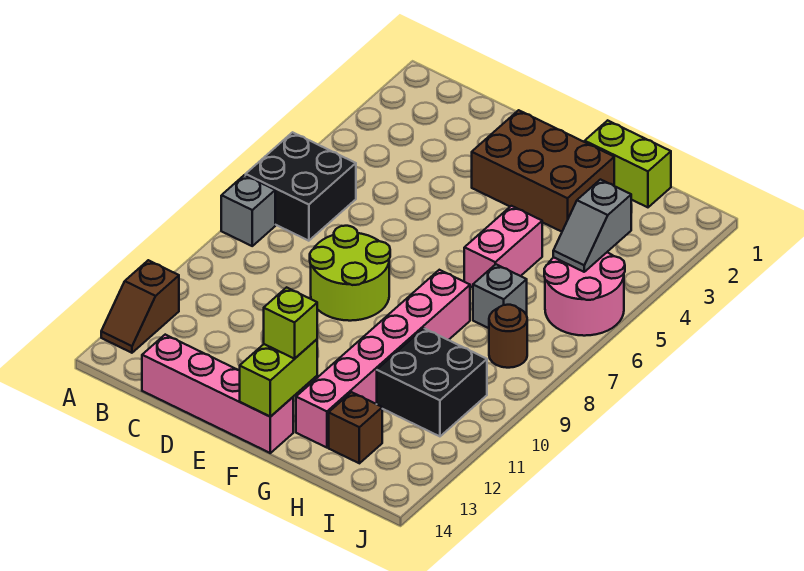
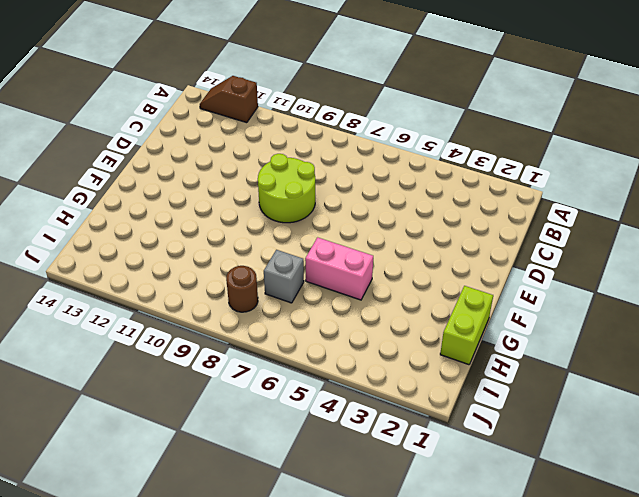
none -> black 2x2 brick [246,132,356,241]
none -> grey 1x1 brick [221,175,275,246]
none -> pink 1x4 brick [142,335,293,453]

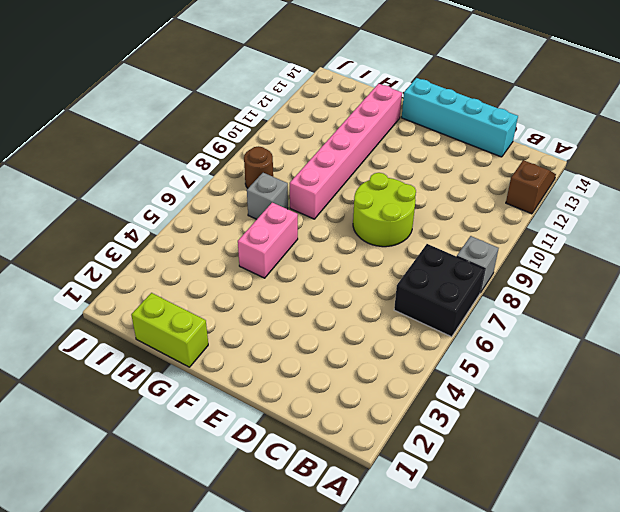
cyan 1x4 brick [402,78,518,157] -> pink 1x4 brick [142,335,293,453]
none -> brown 2x3 brick [472,110,614,232]
none -> black 2x2 brick [377,328,487,436]
none -> brown 1x1 brick [329,392,382,463]

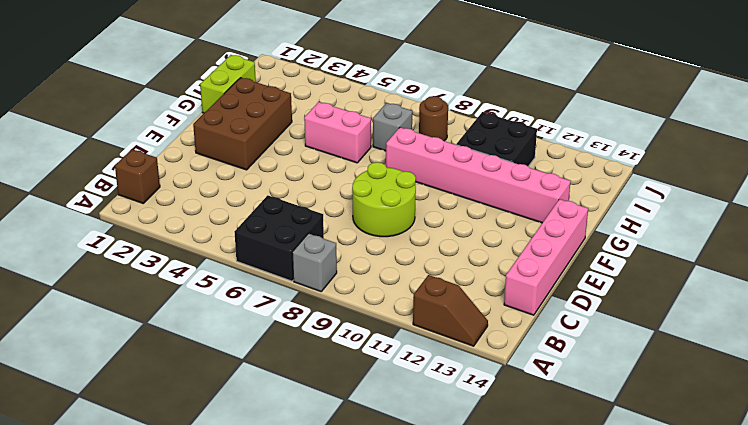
brown 1x1 brick [115,149,160,203] -> brown 1x1 brick moved to [329,392,382,463]
none -> pink 2x2 round brick [544,252,625,336]
none -> lime 1x2 brick [240,339,317,417]
none -> grey 1x2 slope [553,180,631,272]

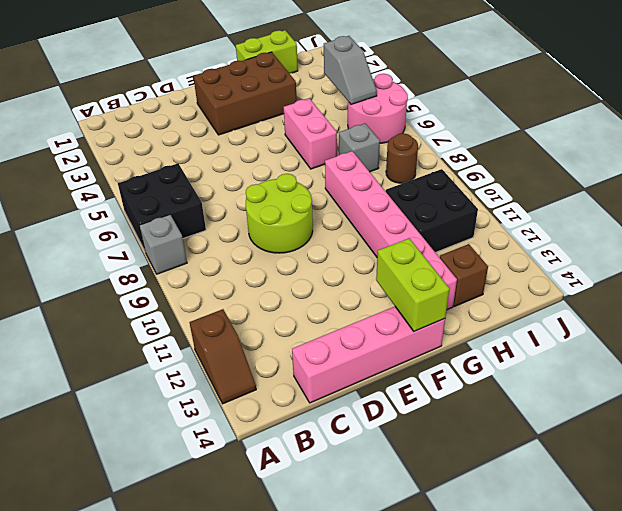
none -> lime 1x1 brick [264,287,317,359]

